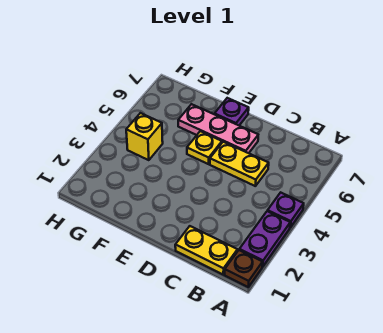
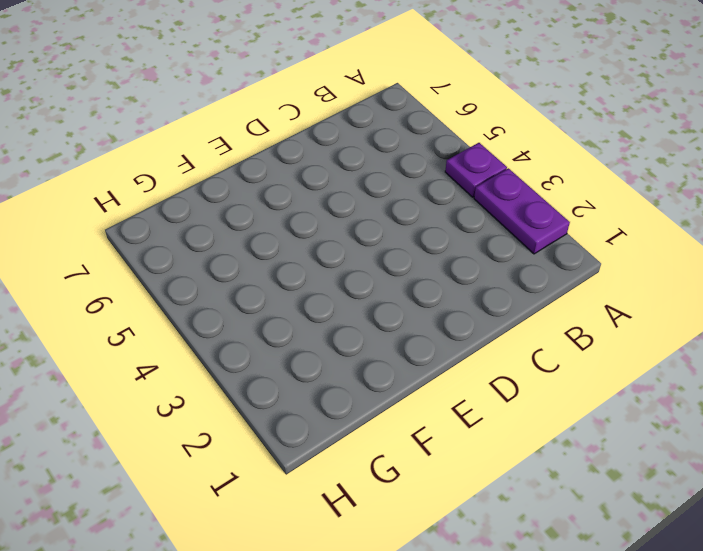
none -> brown 1x1 plate [225,250,263,287]
none -> yellow 1x2 plate [175,226,237,274]

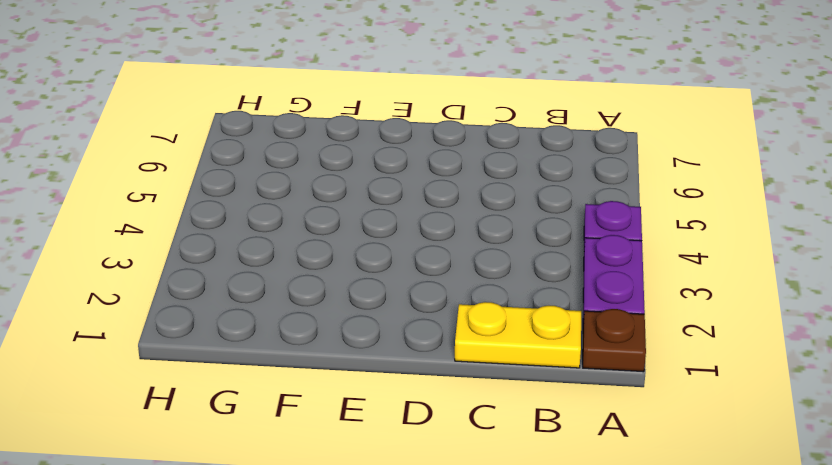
none -> yellow 1x2 plate [210,142,269,186]
none -> pink 1x3 plate [178,104,258,153]

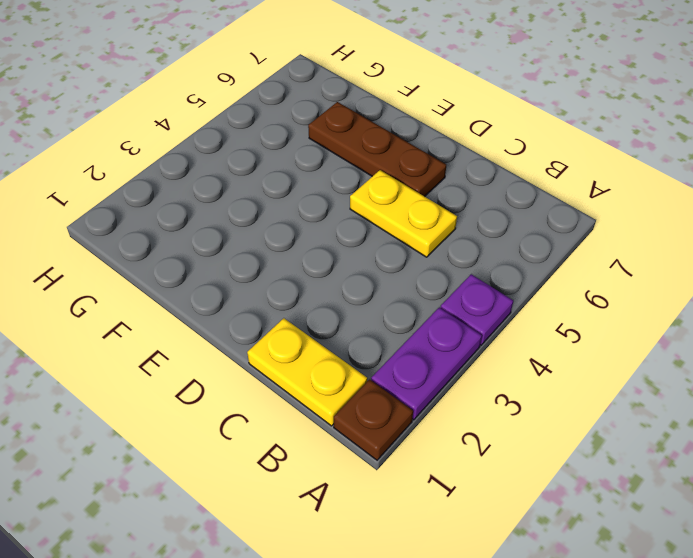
brown 1x3 plate [308,102,446,197] -> pink 1x3 plate [178,104,258,153]
none -> yellow 1x1 plate [187,131,222,164]
none -> purple 1x1 plate [214,98,249,125]

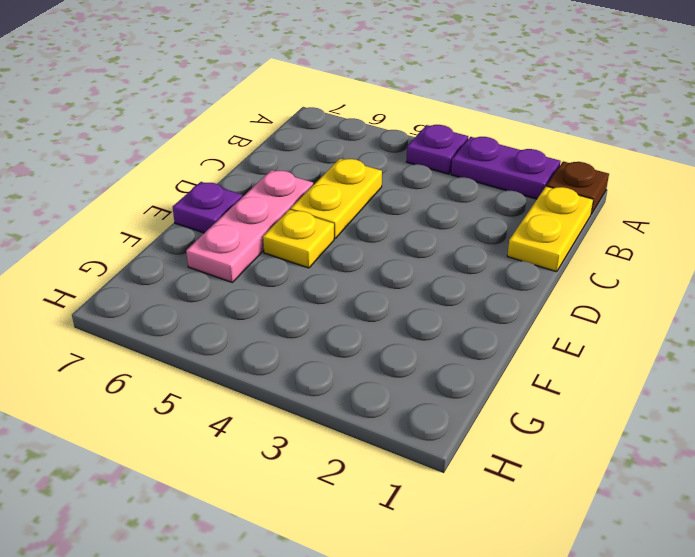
none -> yellow 1x1 brick [126,113,163,160]

